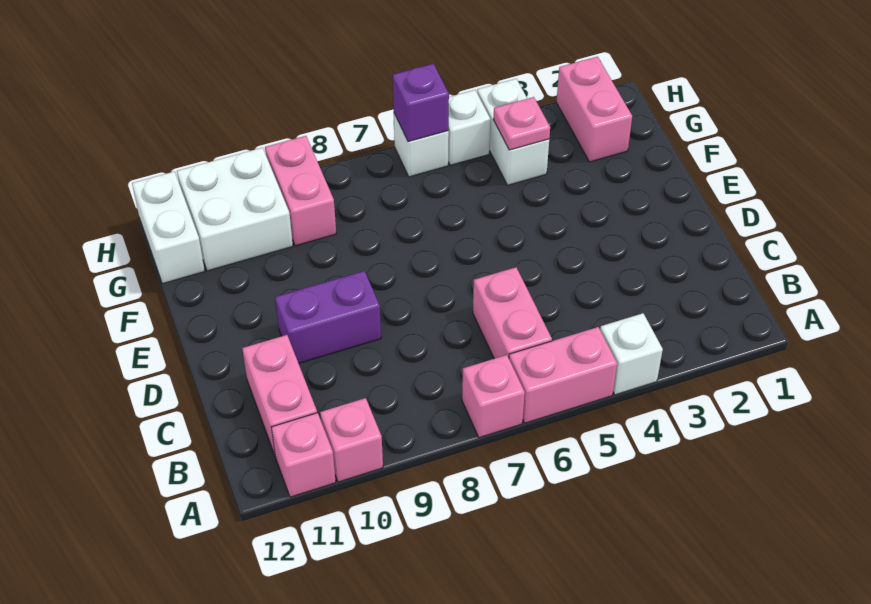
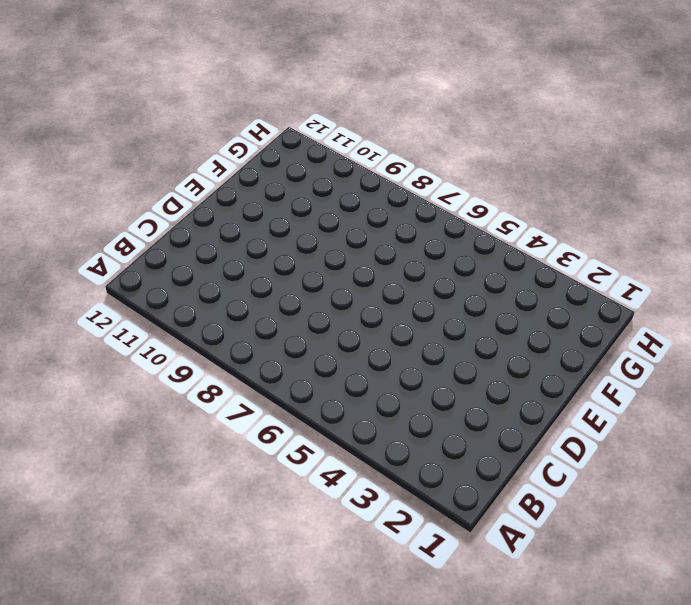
none -> white 1x1 brick [600,313,663,395]
none -> pink 1x2 brick [509,327,617,423]
none -> pink 1x1 brick [462,355,525,438]

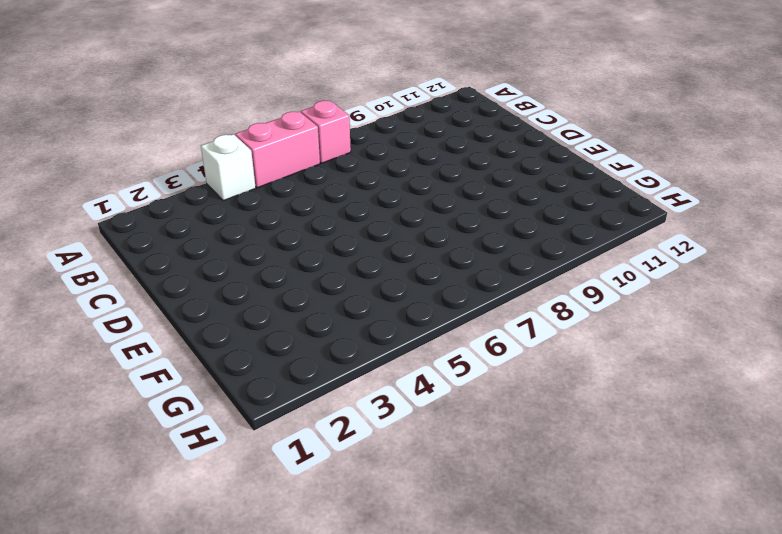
none -> pink 1x1 brick [320,398,383,482]
none -> pink 1x1 brick [271,413,336,497]
none -> pink 1x2 brick [473,267,552,359]

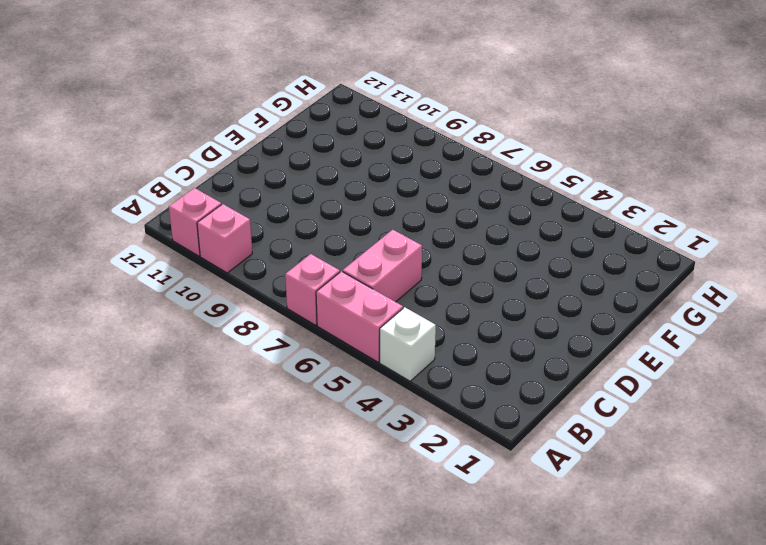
none -> pink 1x2 brick [242,335,317,455]
none -> purple 1x2 brick [275,271,381,363]
none -> pink 1x2 brick [556,57,632,162]

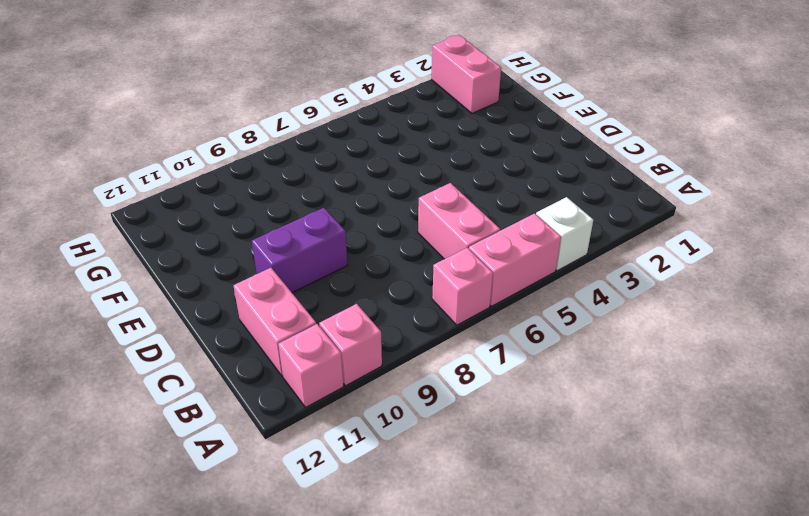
none -> white 1x2 brick [477,79,549,185]
none -> pink 1x2 brick [265,136,336,246]
none -> white 2x2 brick [177,148,293,271]

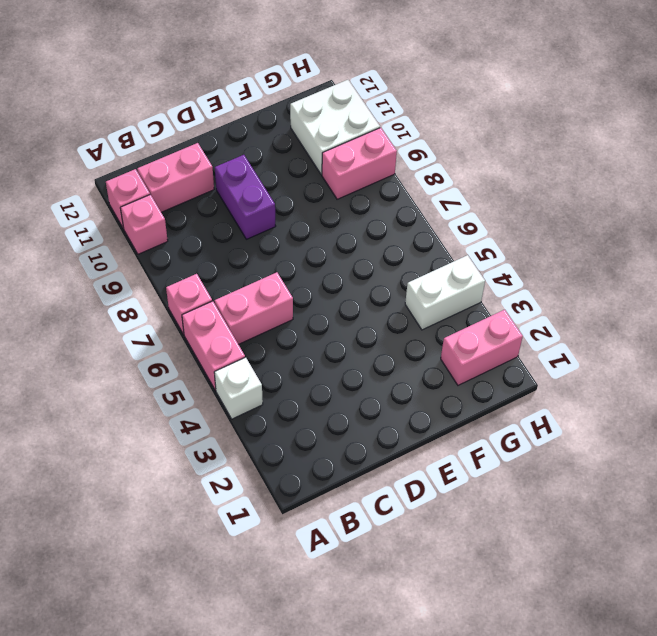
none -> white 1x2 brick [132,172,205,284]
none -> white 1x1 brick [448,90,491,165]
none -> white 1x1 brick [394,114,449,177]

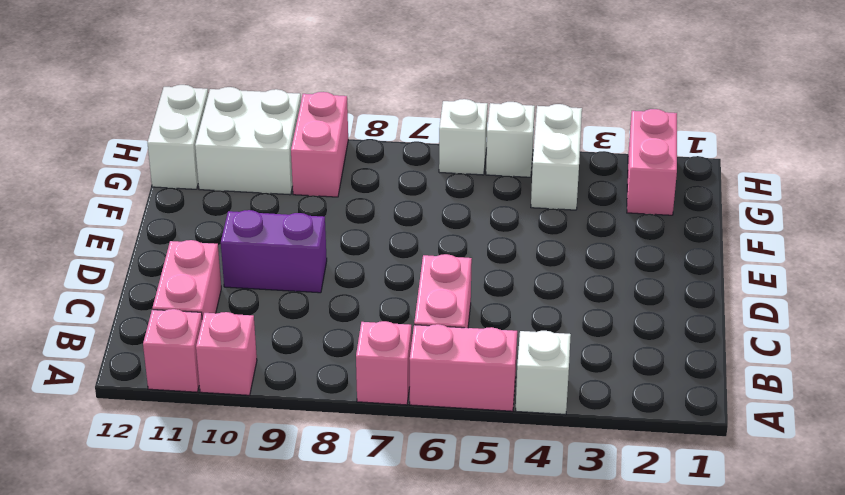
none -> pink 1x1 plate [493,97,550,150]
none -> purple 1x1 brick [393,64,449,142]

